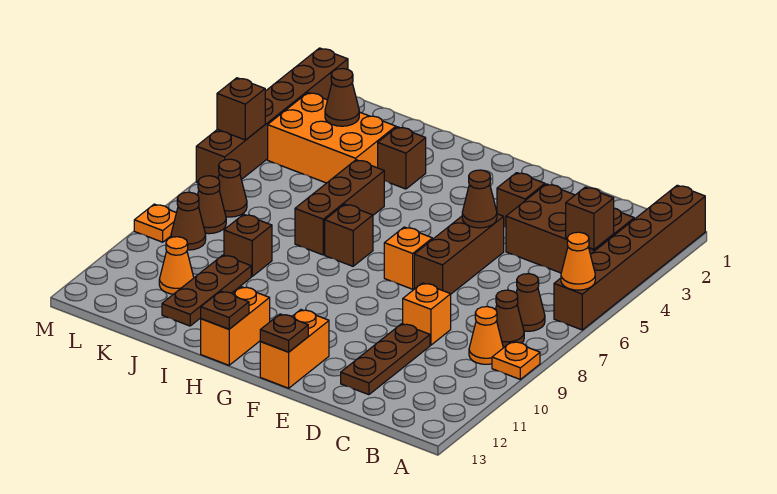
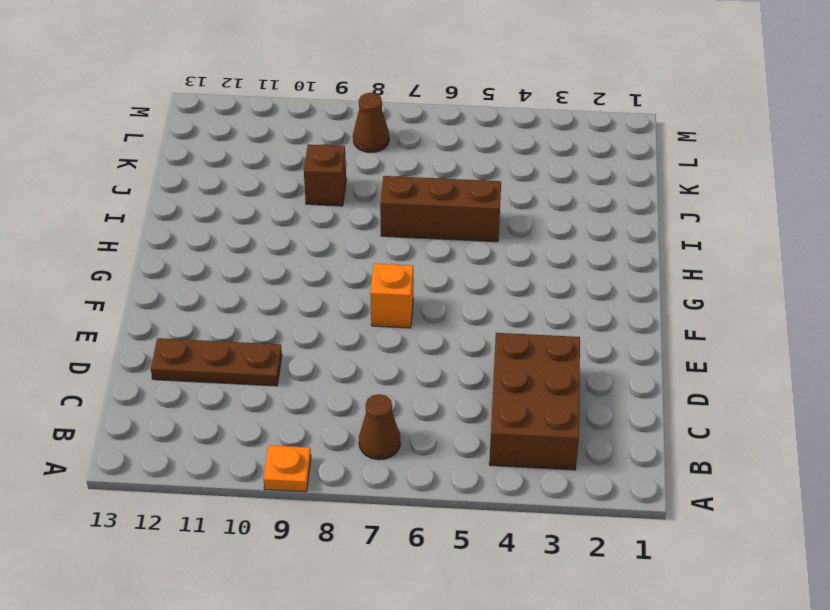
none -> brown 1x6 brick [554,185,705,330]
none -> brown 1x1 cone [495,290,524,348]
none -> orange 1x1 cone [469,307,503,364]
none -> orange 1x1 brick [403,283,451,345]

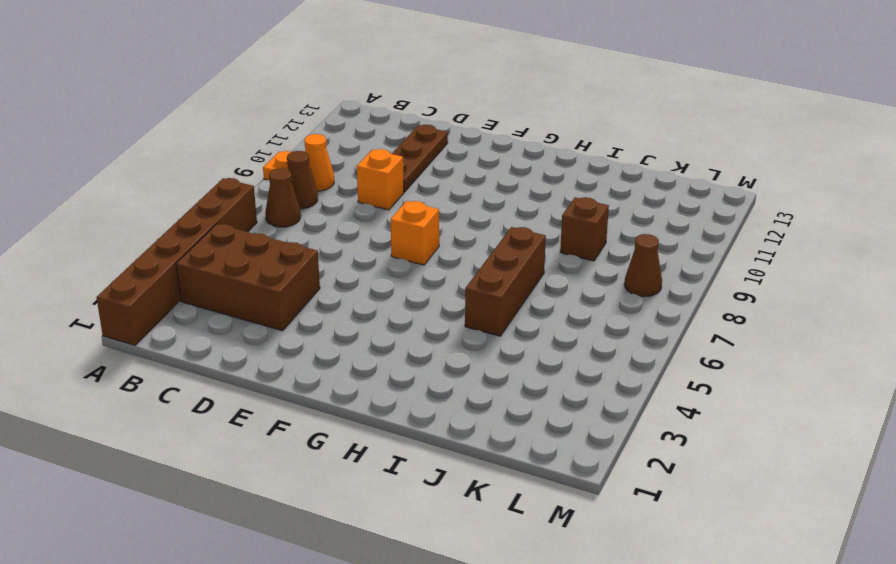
none -> brown 1x1 brick [497,173,545,227]
none -> brown 1x3 brick [414,214,504,294]
none -> orange 1x2 brick [260,310,329,388]
none -> brown 1x1 brick [325,204,373,266]

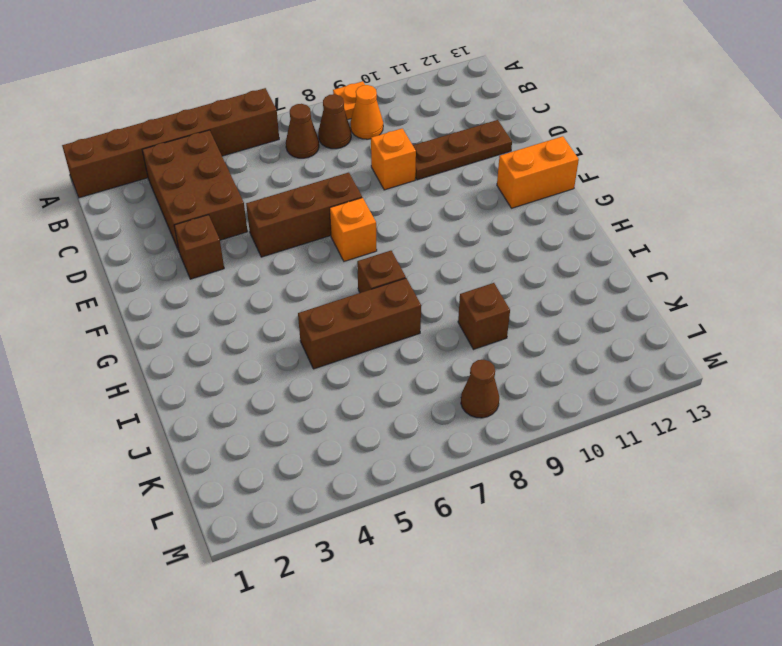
none -> orange 1x2 brick [201,287,270,365]
none -> brown 1x1 brick [378,127,426,189]
none -> orange 2x3 brick [268,93,396,183]
none -> brown 1x3 plate [162,255,251,326]

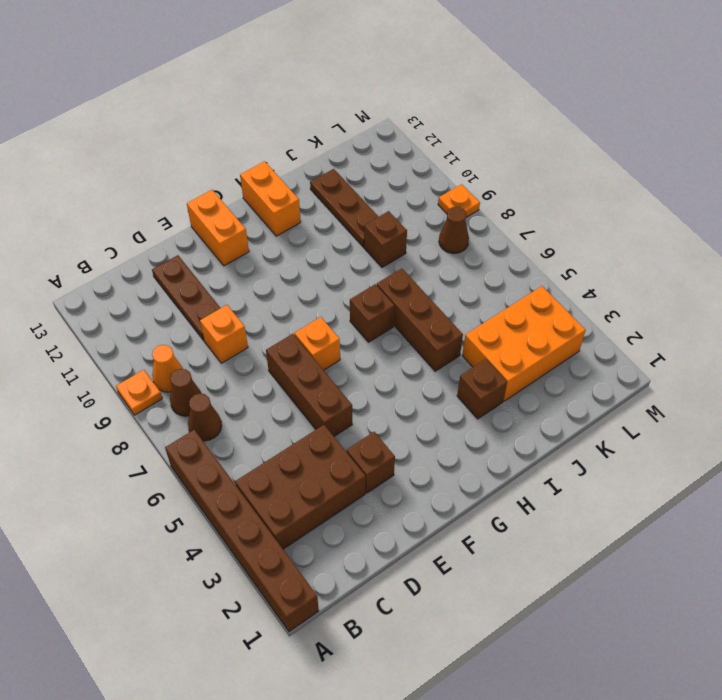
none -> orange 1x1 cone [159,237,194,294]
none -> brown 1x1 cone [218,159,247,217]
none -> brown 1x1 cone [171,192,206,250]
none -> brown 1x6 brick [196,48,348,182]

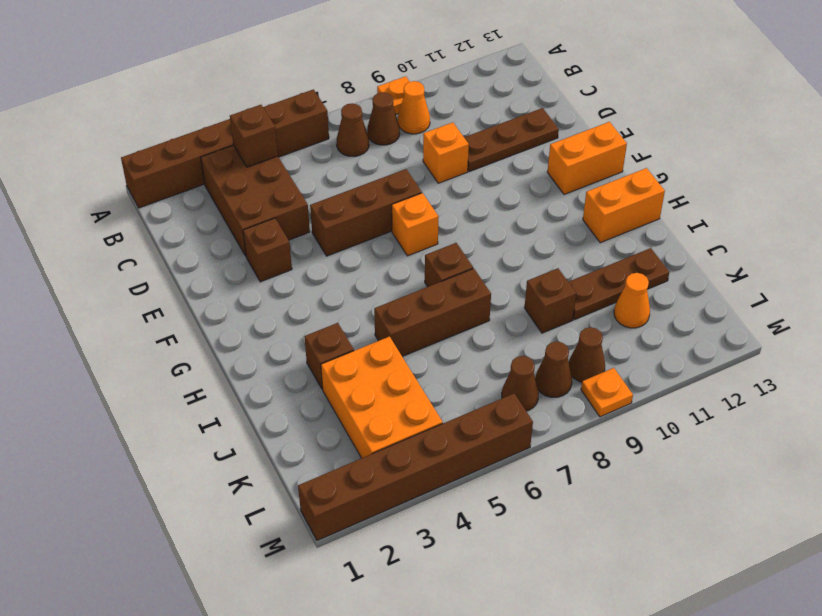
none -> orange 1x1 cone [561,232,595,290]
none -> brown 1x1 cone [462,170,497,228]
none -> brown 1x1 plate [260,314,308,352]
none -> brown 1x1 plate [201,291,249,329]

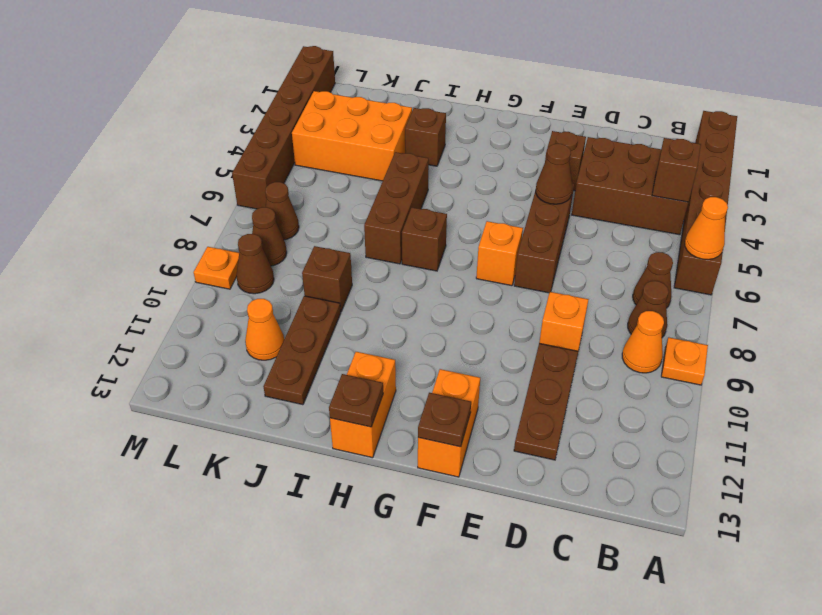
none -> brown 1x1 cone [325,69,359,126]
none -> brown 1x1 brick [217,78,265,140]

